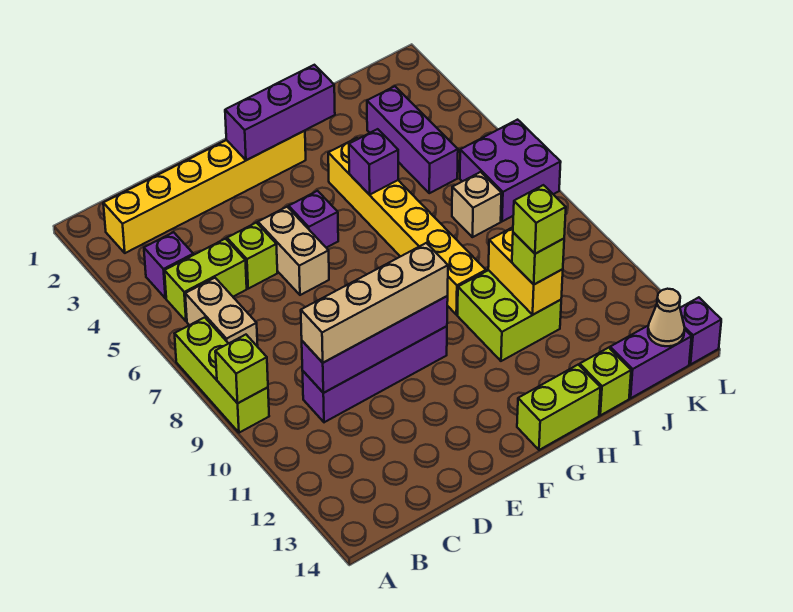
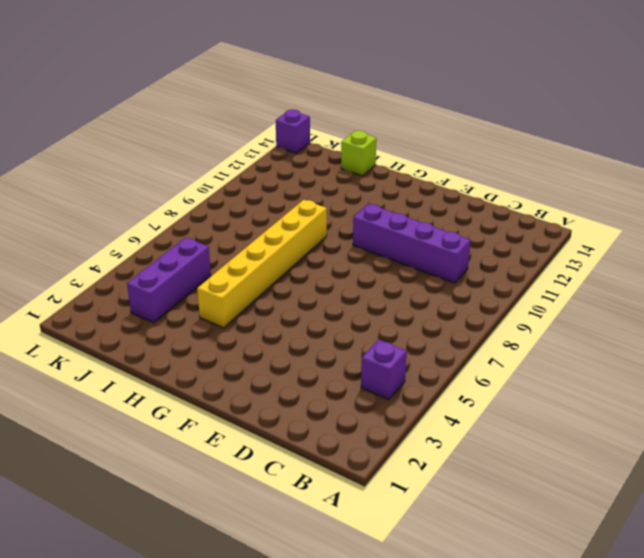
none -> lime 1x3 brick [175,317,269,433]
none -> yellow 1x6 brick [103,131,306,253]
none -> lime 1x2 brick [164,239,247,321]

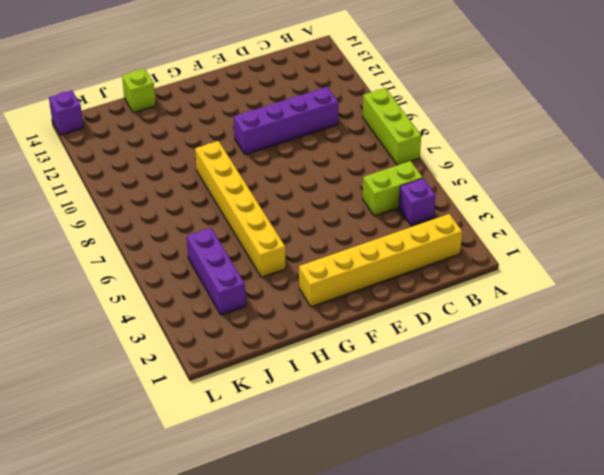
none -> tan 1x2 brick [185,278,258,347]
none -> lime 1x1 brick [227,223,277,289]
none -> tan 1x2 brick [258,207,329,295]

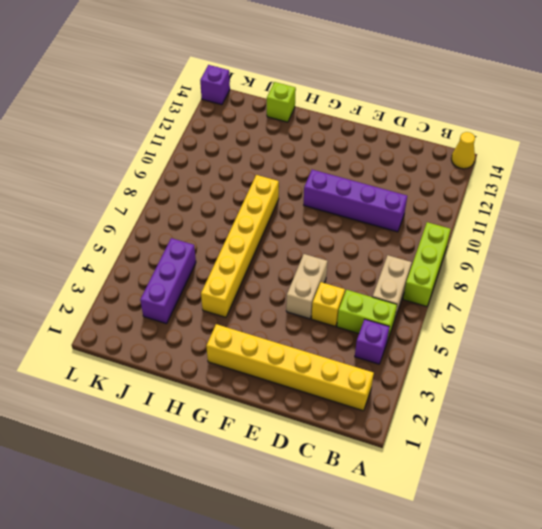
yellow 1x1 cone [451,132,475,169] -> none
yellow 1x1 brick [312,282,345,326] -> lime 1x1 brick [227,223,277,289]
none -> purple 1x1 brick [289,191,338,248]
none -> lime 1x2 brick [517,365,601,450]
none -> lime 2x2 brick [457,270,561,361]

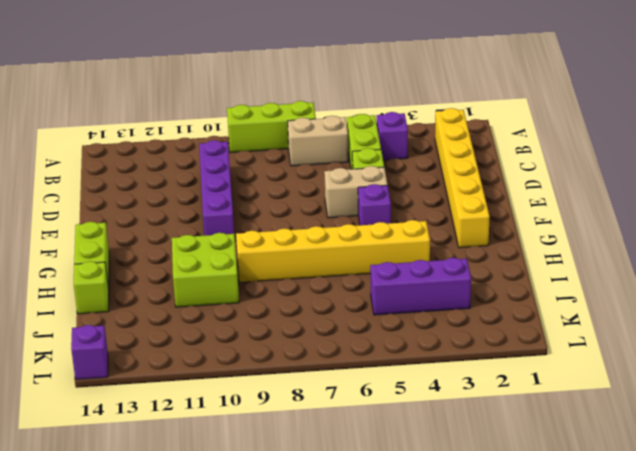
none -> tan 1x1 brick [452,172,502,237]
none -> purple 1x2 brick [610,325,692,398]
none -> purple 2x2 brick [460,120,561,221]

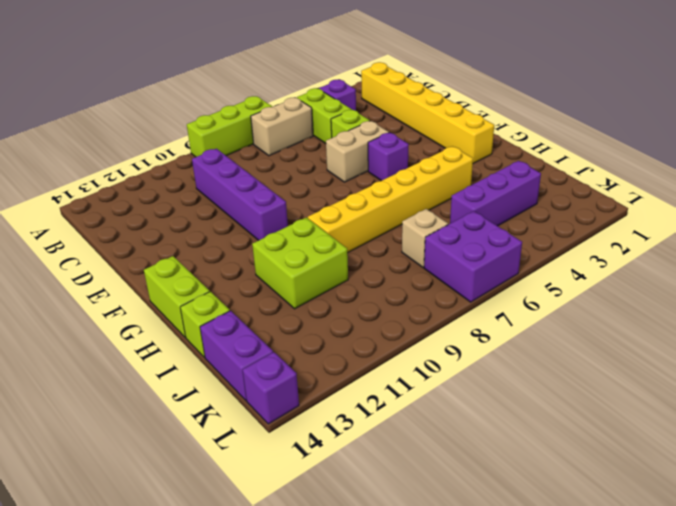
none -> lime 1x1 brick [215,335,268,403]
none -> purple 1x4 brick [302,296,448,393]
none -> purple 1x3 brick [225,65,335,160]

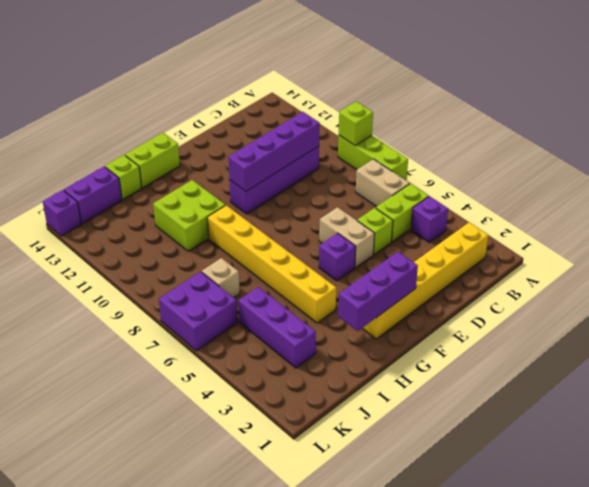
none -> purple 1x1 brick [349,129,398,195]
none -> yellow 1x2 brick [488,227,563,315]
none -> tan 1x1 cone [648,289,685,346]

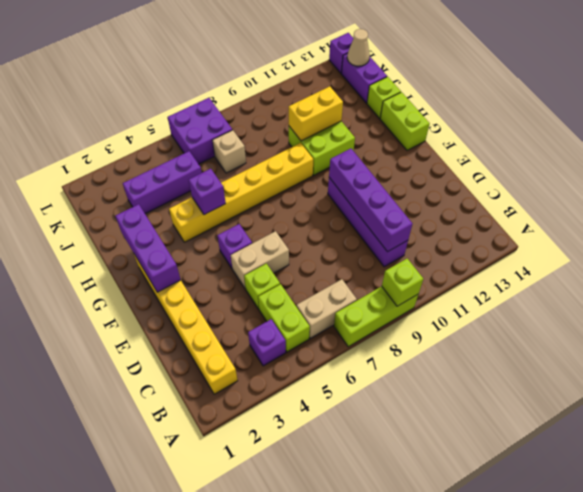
none -> tan 1x4 brick [301,243,448,363]
none -> lime 1x1 brick [512,232,564,284]
none -> lime 1x1 brick [513,185,566,254]

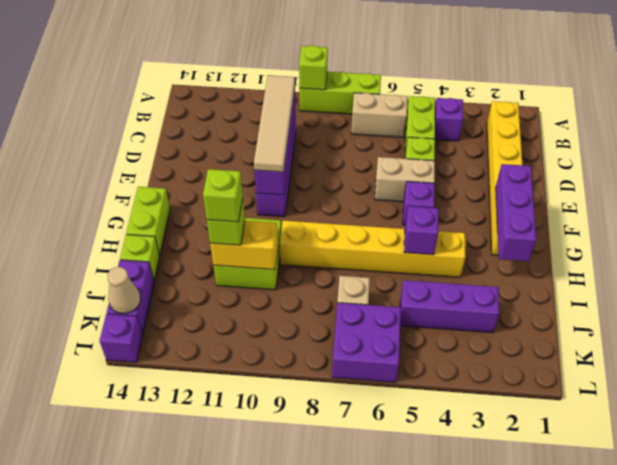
tan 1x4 tile [254,75,295,172] -> tan 1x4 brick [301,243,448,363]

